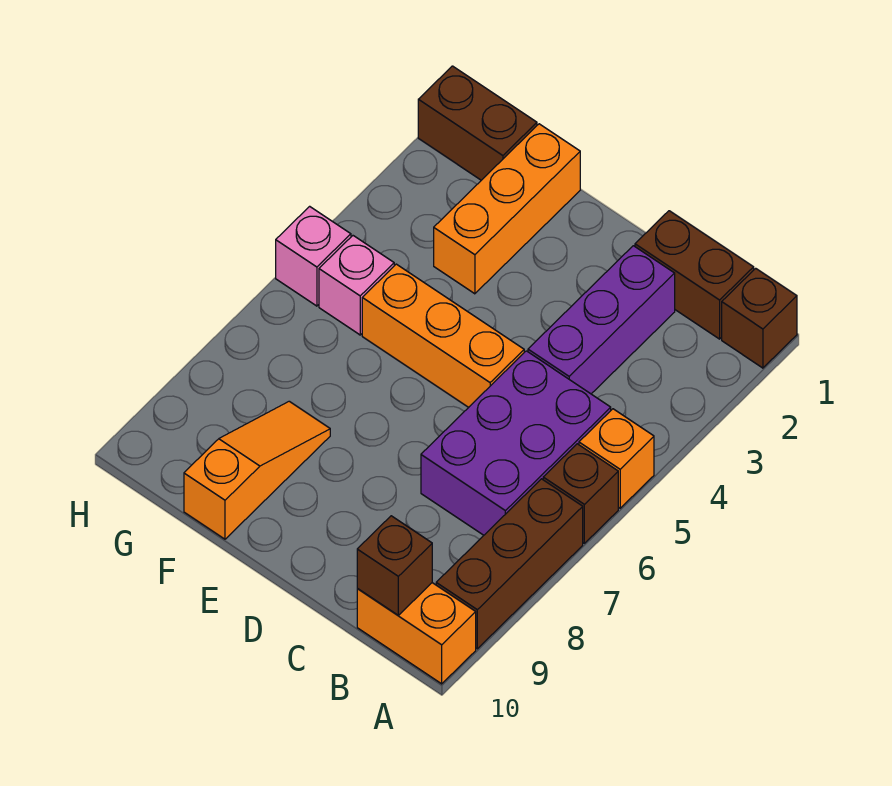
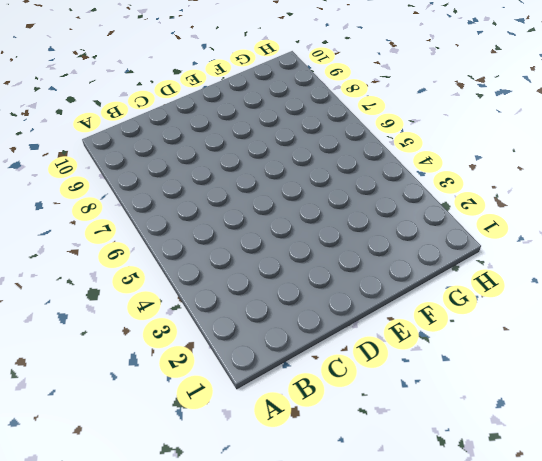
none -> brown 1x1 brick [722,268,797,368]
none -> orange 1x1 brick [579,409,654,508]
none -> brown 1x1 brick [543,444,618,543]

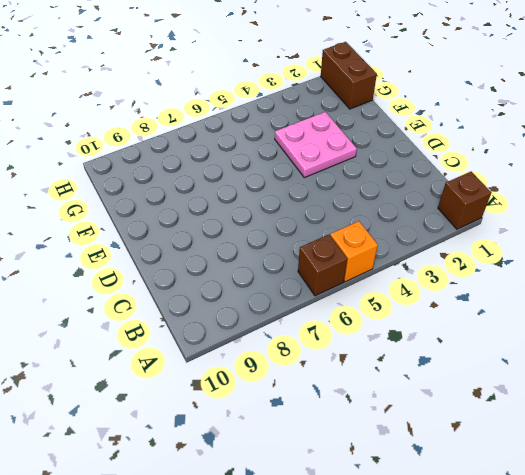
pink 2x2 plate [275,112,357,178] -> orange 1x3 brick [434,124,580,294]
none -> brown 1x3 brick [436,479,583,649]
none -> orange 1x2 brick [357,583,476,684]
none -> brown 1x2 brick [635,211,754,339]

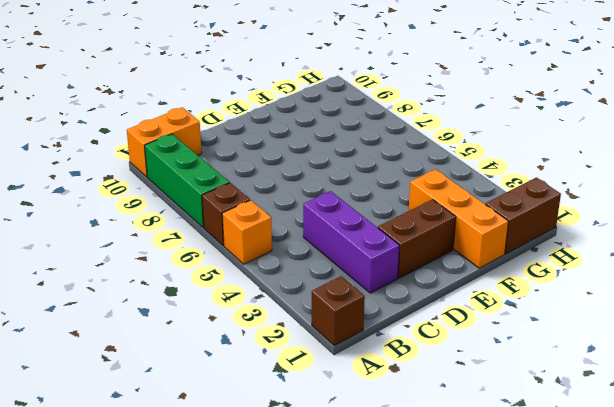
green 1x3 brick [145,134,229,228] -> brown 1x3 brick [436,479,583,649]
brown 1x2 brick [378,200,456,278] -> brown 1x2 brick moved to [635,211,754,339]
none -> purple 2x3 brick [421,351,611,535]
none -> orange 1x3 brick [362,264,524,407]
none -> orange 1x3 slope [184,401,330,539]

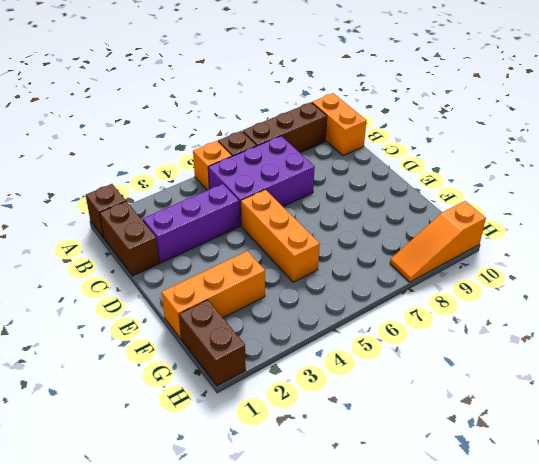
orange 1x3 slope [390,201,486,282] -> orange 1x3 slope moved to [184,401,330,539]
none -> pink 1x1 brick [319,236,394,335]
none -> pink 1x1 brick [276,206,351,306]
none -> brown 1x1 brick [357,516,432,615]

